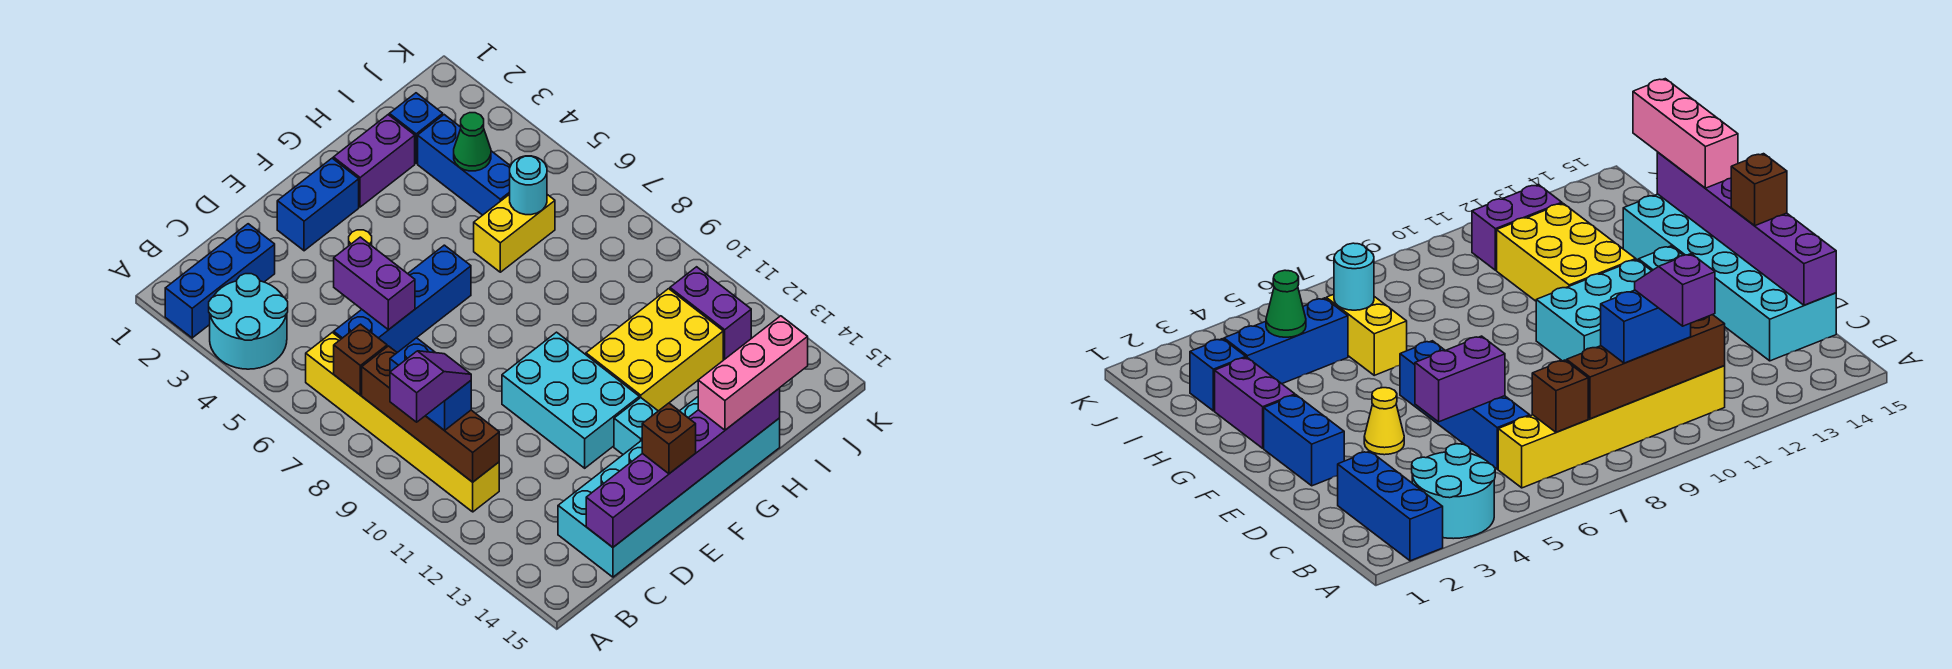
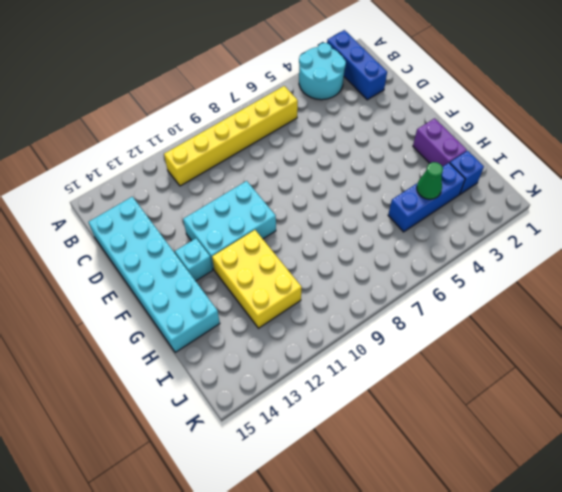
none -> blue 1x4 brick [334,245,471,353]
none -> blue 1x2 brick [277,158,359,251]
none -> yellow 1x1 cone [1364,388,1404,455]

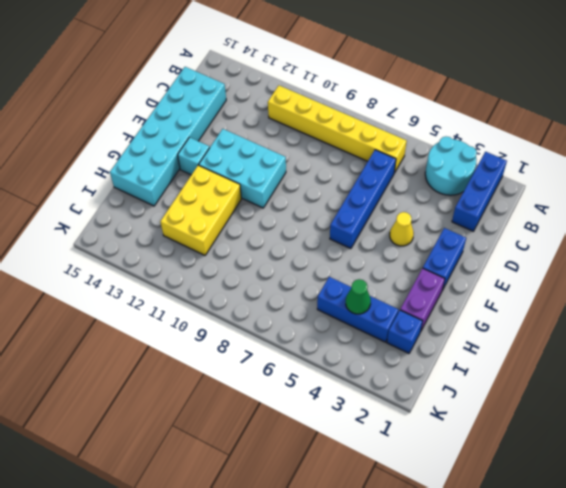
none -> yellow 1x2 brick [474,194,555,272]
none -> purple 1x2 brick [670,267,751,359]
none -> brown 1x1 brick [334,324,387,395]

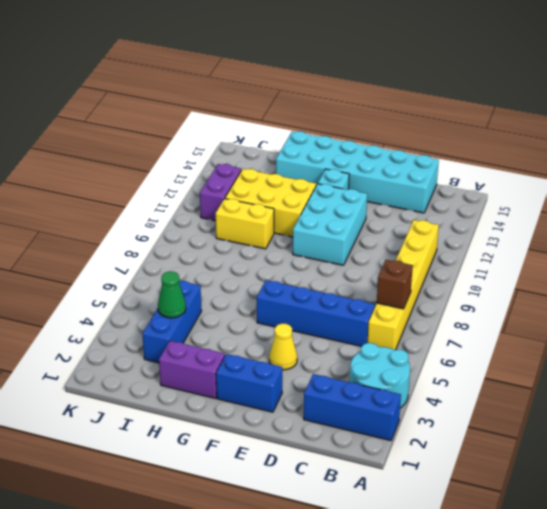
yellow 1x2 brick [216,199,274,249] -> yellow 1x2 brick moved to [474,194,555,272]
none -> blue 1x1 brick [389,93,443,163]
none -> brown 1x4 brick [362,346,499,482]
none -> purple 1x6 brick [586,388,780,547]

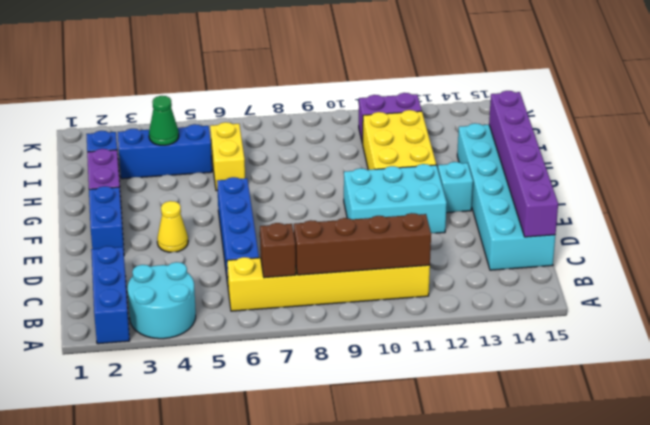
none -> purple 1x2 brick [334,237,415,330]
none -> cyan 1x1 round brick [510,156,547,215]
none -> blue 1x2 brick [390,338,471,431]

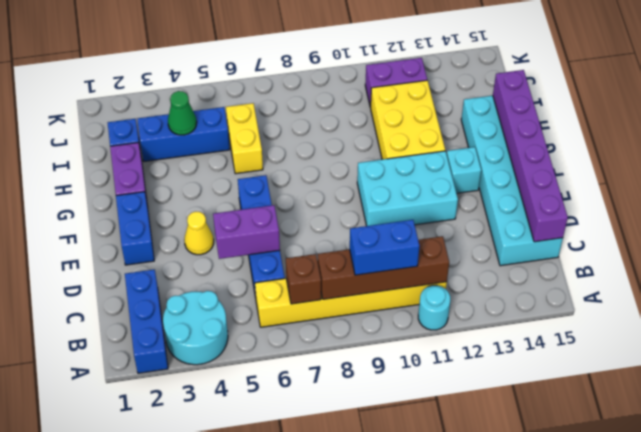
cyan 1x1 round brick [418,285,450,330] -> cyan 1x1 round brick moved to [510,156,547,215]
none -> brown 1x1 brick [642,403,696,474]
none -> pink 1x3 brick [698,316,808,430]
none -> purple 1x2 slope [390,351,471,422]

